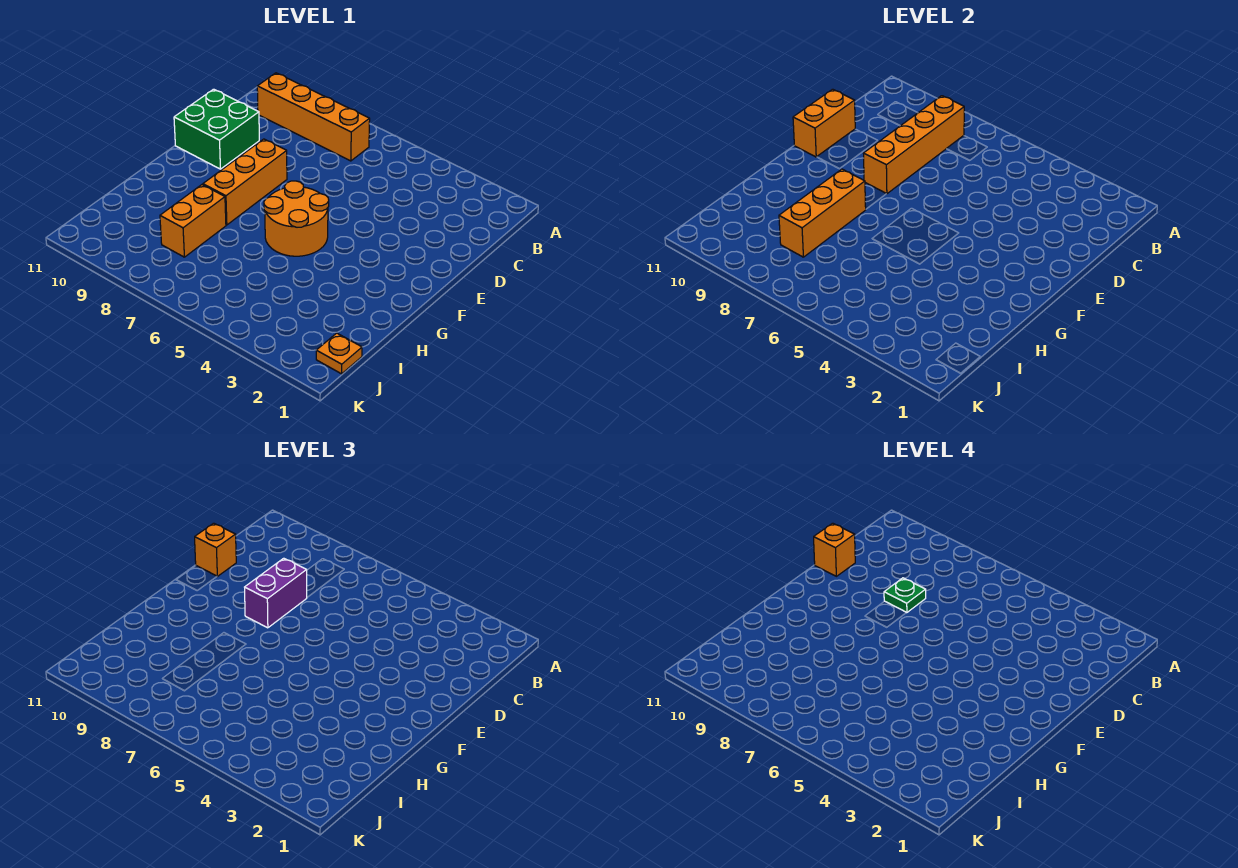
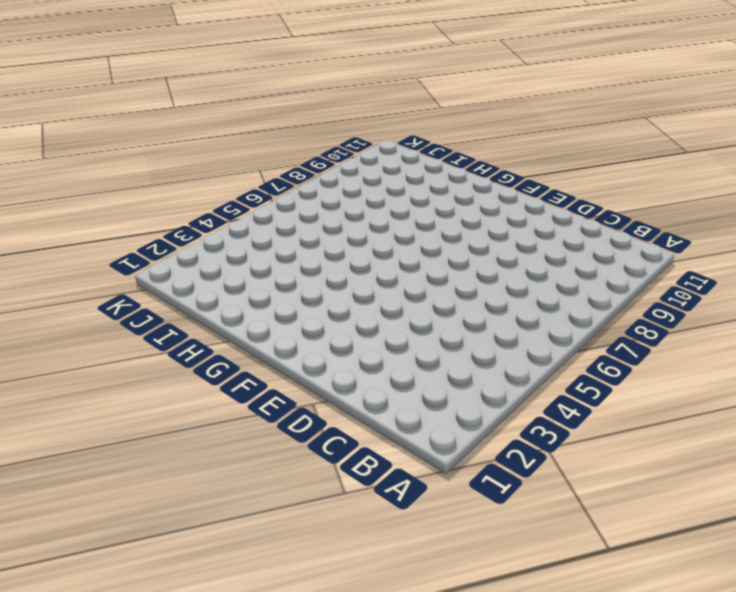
none -> orange 1x4 brick [257,73,370,161]
none -> green 2x2 brick [174,89,259,169]
none -> orange 1x3 brick [203,139,287,225]

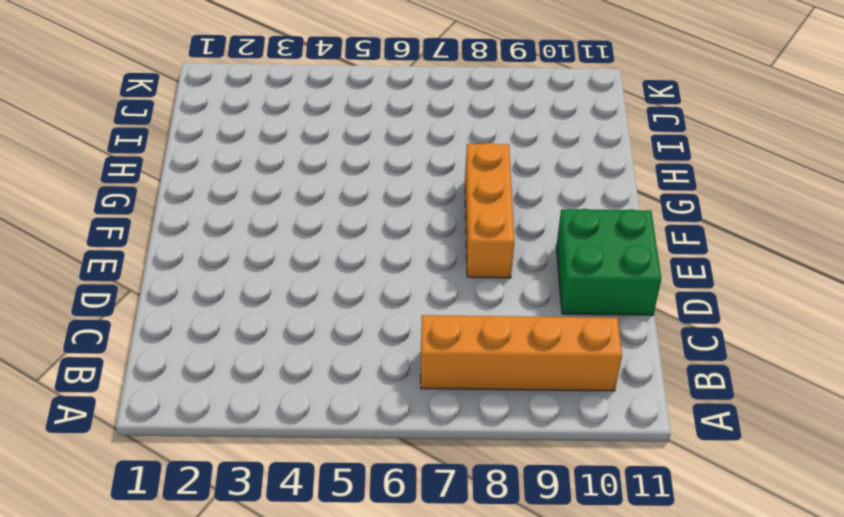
none -> orange 2x2 round brick [264,181,329,256]
none -> orange 1x2 brick [160,185,226,257]
none -> orange 1x1 plate [316,333,362,374]

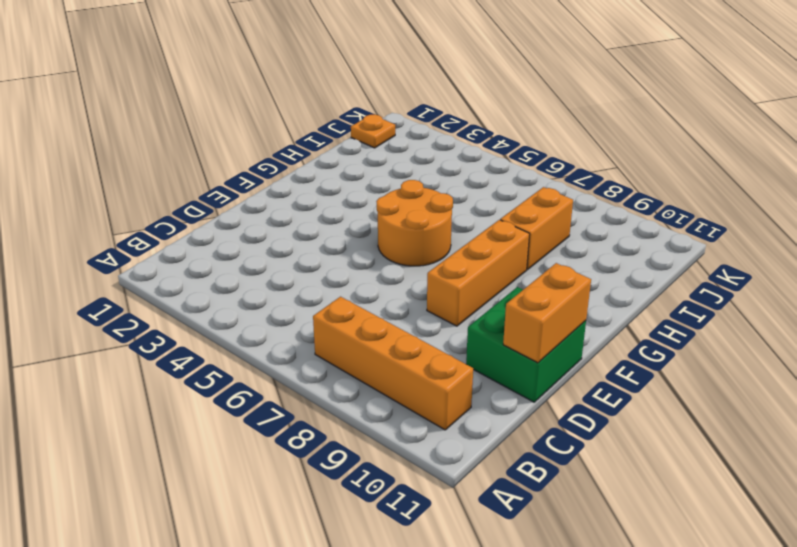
none -> orange 1x4 brick [864,96,964,194]
none -> orange 1x3 brick [779,169,866,257]
none -> purple 1x2 brick [245,558,307,628]

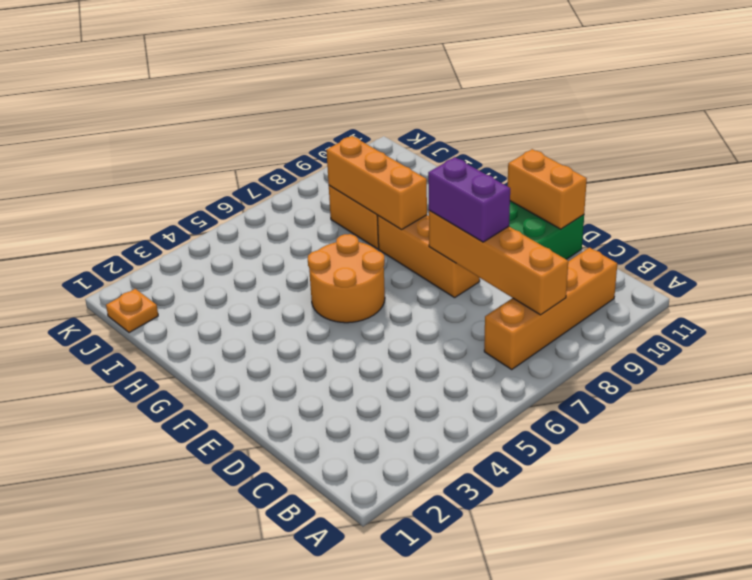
none -> orange 1x1 brick [195,523,236,576]
none -> green 1x1 plate [884,578,926,613]
none -> orange 1x1 brick [814,523,855,576]

